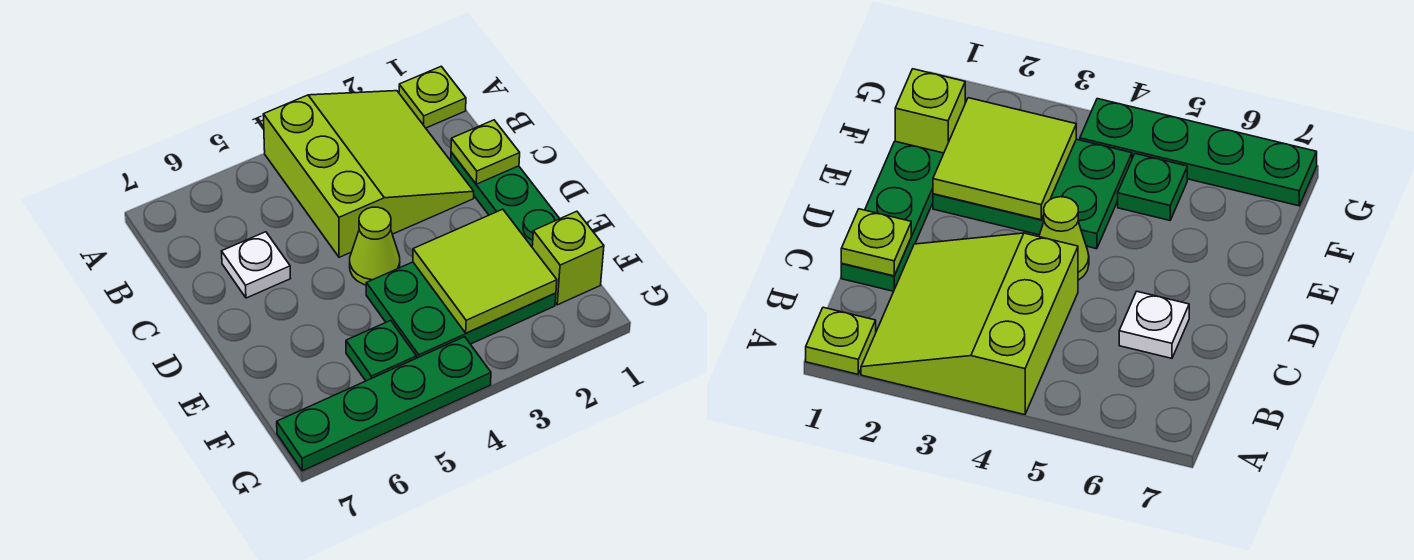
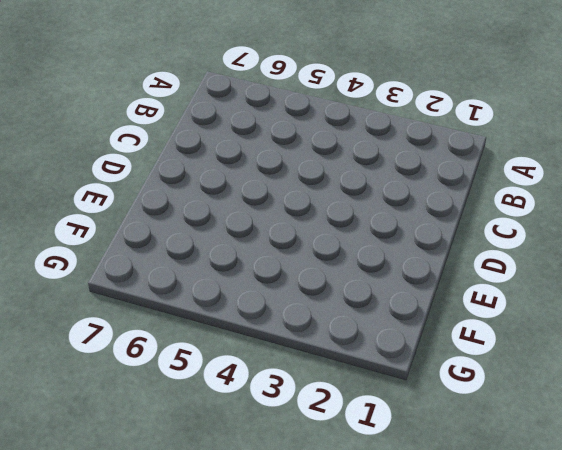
none -> lime 1x1 plate [399,66,466,128]
none -> lime 3x3 slope [263,91,474,257]

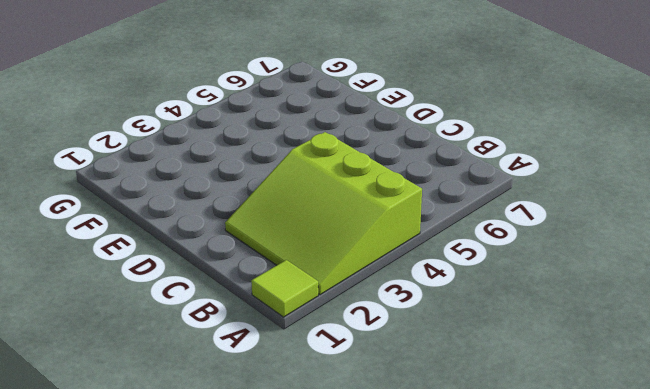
lime 1x1 tile [251,260,318,317] -> lime 1x1 plate [399,66,466,128]
none -> green 1x3 plate [451,152,560,247]
none -> white 1x1 plate [222,232,290,298]

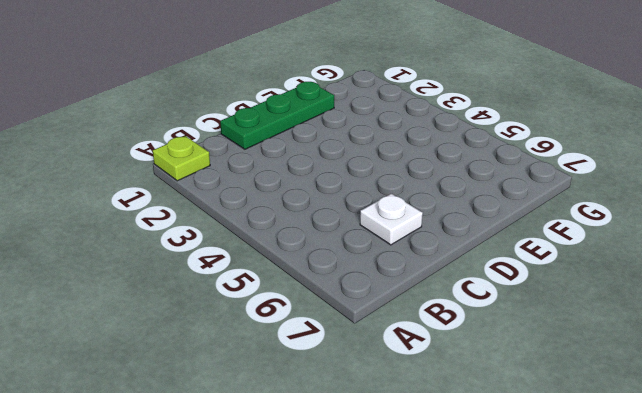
none -> lime 3x3 slope [263,91,474,257]
none -> lime 1x1 cone [350,207,400,285]

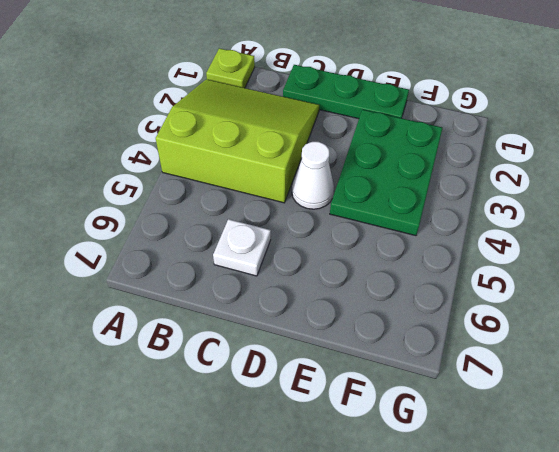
white 1x1 cone [292,142,334,209] -> lime 1x1 cone [350,207,400,285]
none -> lime 1x1 brick [532,211,604,305]
none -> green 1x1 plate [346,320,416,381]

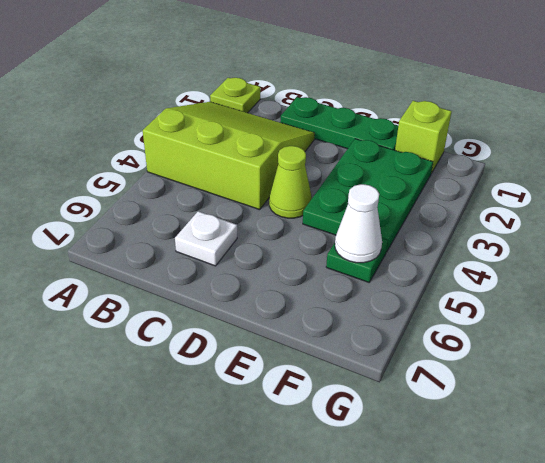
white 1x1 cone [335,184,382,263] -> none
none -> green 1x4 plate [277,337,491,471]
none -> lime 1x1 plate [451,120,520,184]

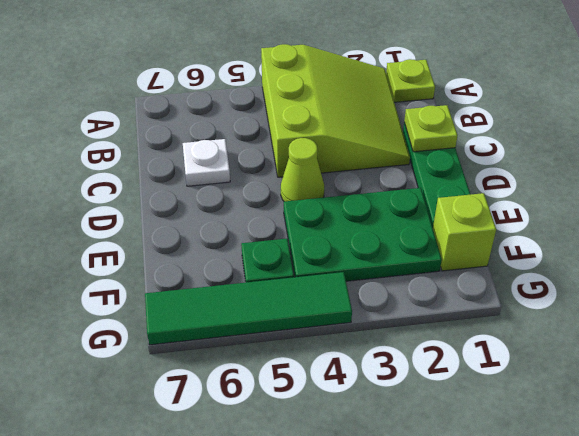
green 1x4 tile [145,272,352,345] -> green 1x4 plate [277,337,491,471]
none -> lime 2x2 tile [413,209,557,333]

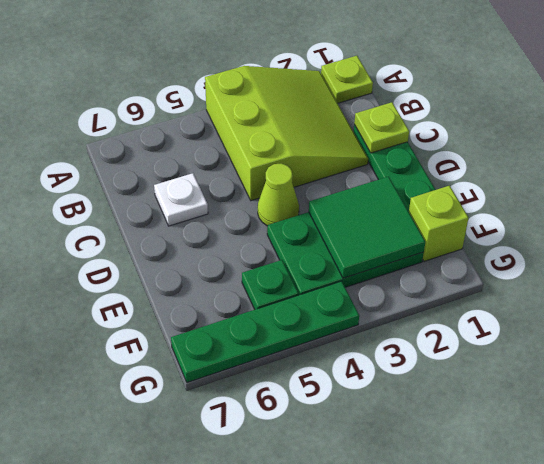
green 2x2 tile [309,177,425,278] -> lime 2x2 tile [413,209,557,333]

